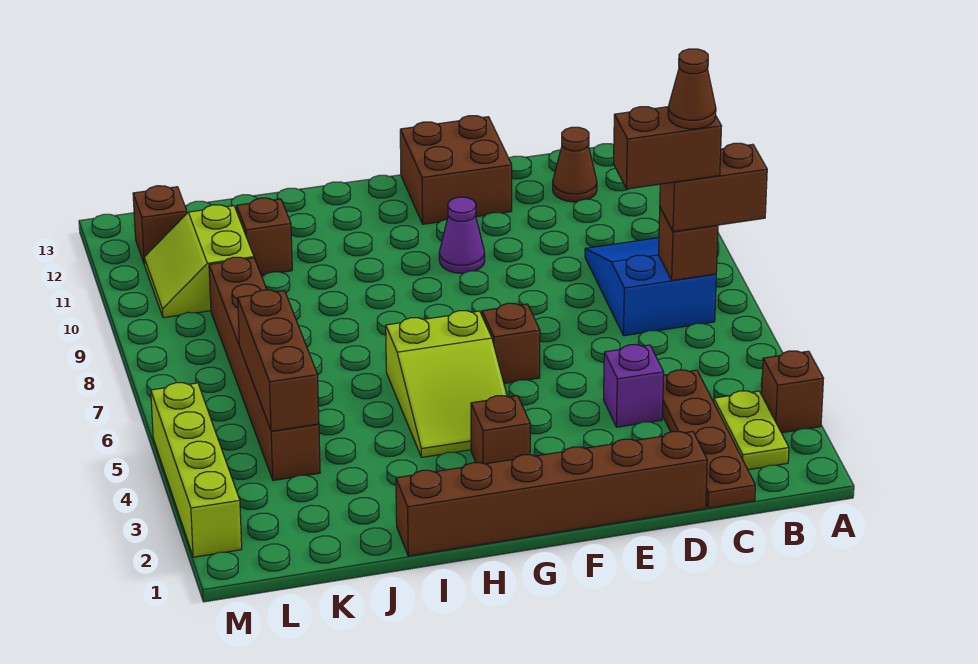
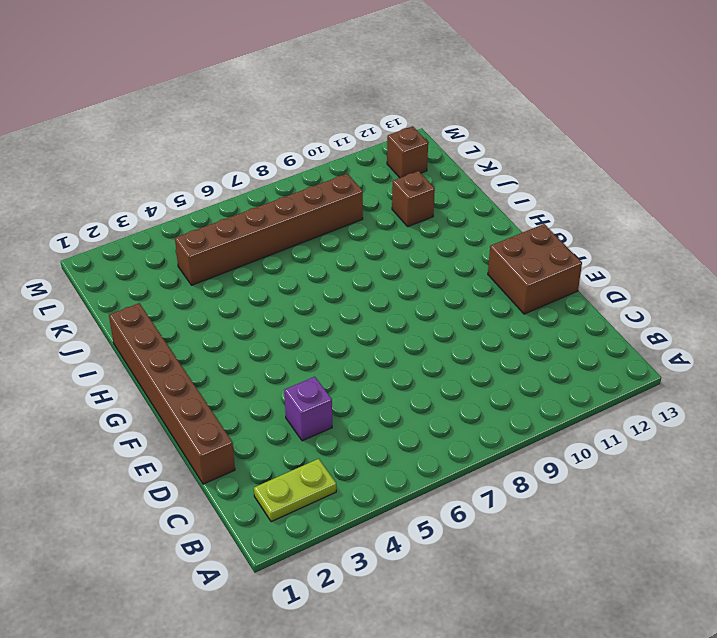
none -> brown 1x1 brick [762,351,824,433]
none -> blue 2x3 slope [585,238,716,336]
none -> brown 1x4 plate [662,370,755,508]

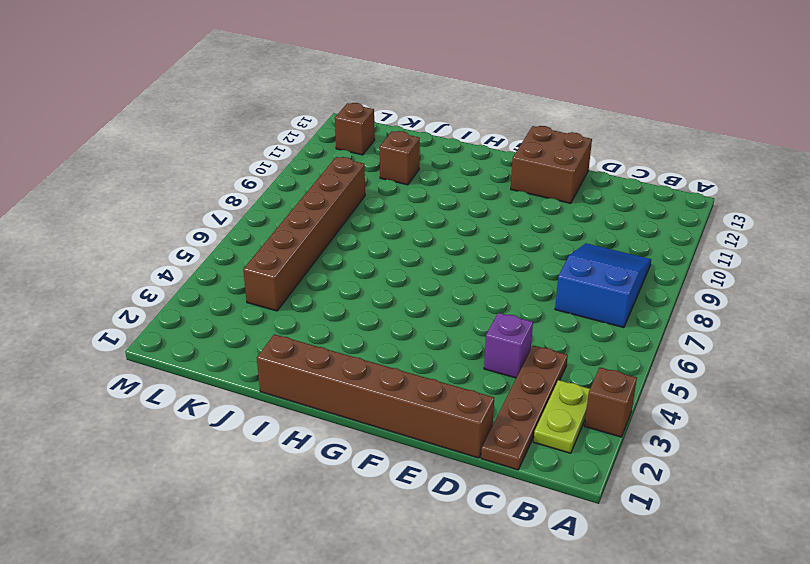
none -> brown 1x1 cone [553,127,597,202]
none -> brown 1x1 brick [482,303,540,383]
none -> purple 1x1 cone [439,197,485,273]

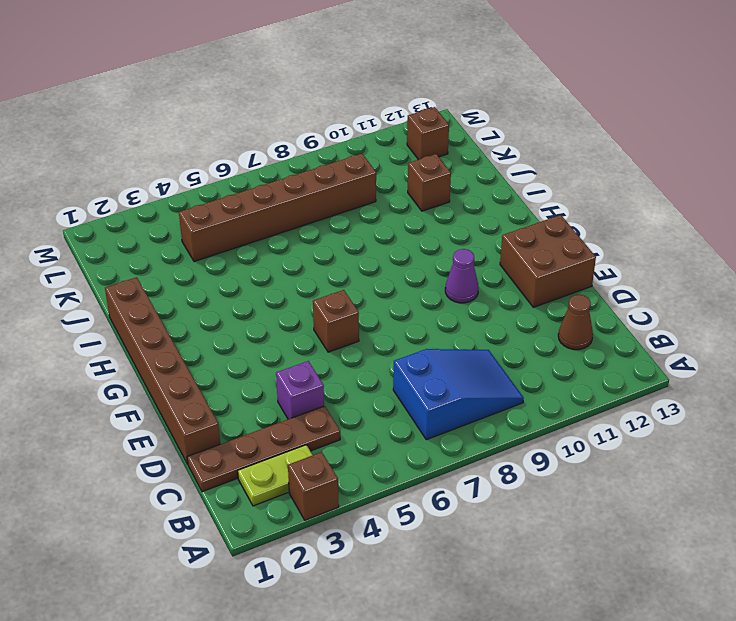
none -> brown 1x1 brick [471,396,530,464]
none -> lime 2x3 slope [386,311,507,457]
none -> lime 2x2 slope [144,205,254,318]

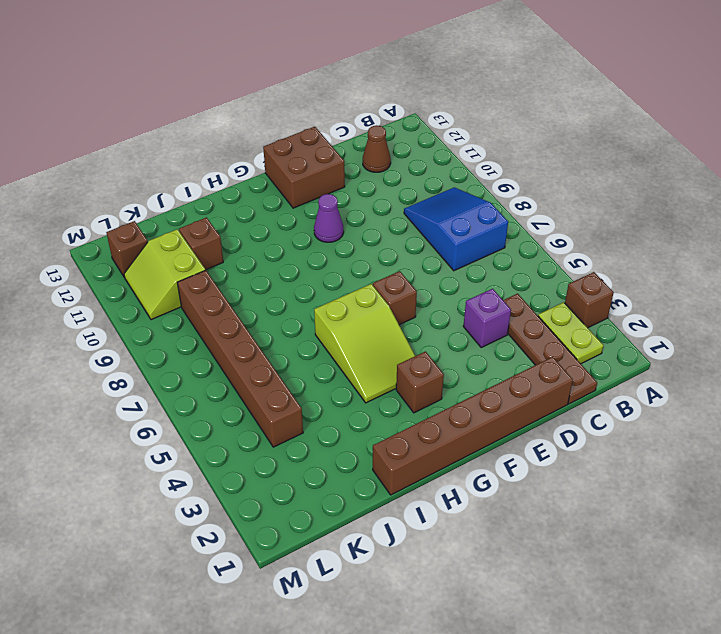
none -> lime 1x4 brick [151,383,242,557]
none -> brown 1x1 brick [659,208,718,280]
none -> brown 1x3 brick [238,290,319,431]

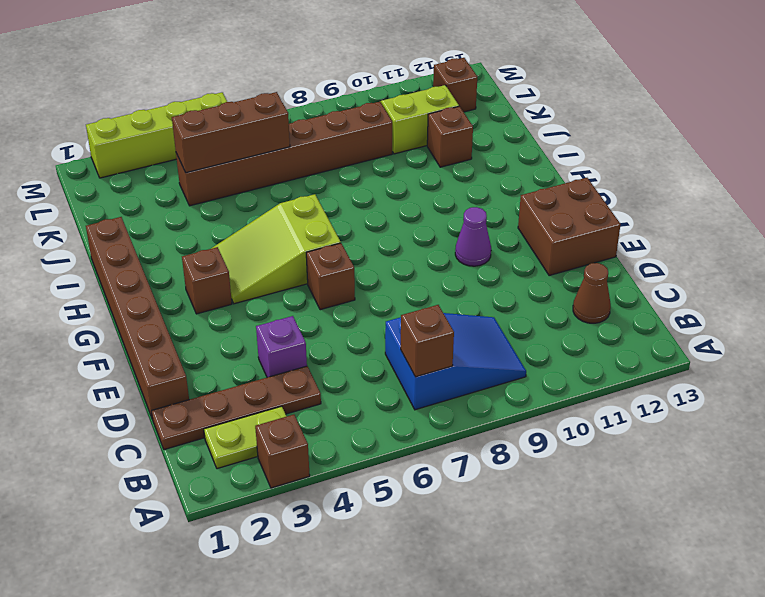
none -> brown 1x2 brick [660,143,767,232]
none -> brown 1x2 brick [614,107,722,189]
none -> brown 1x1 cone [668,49,716,129]

